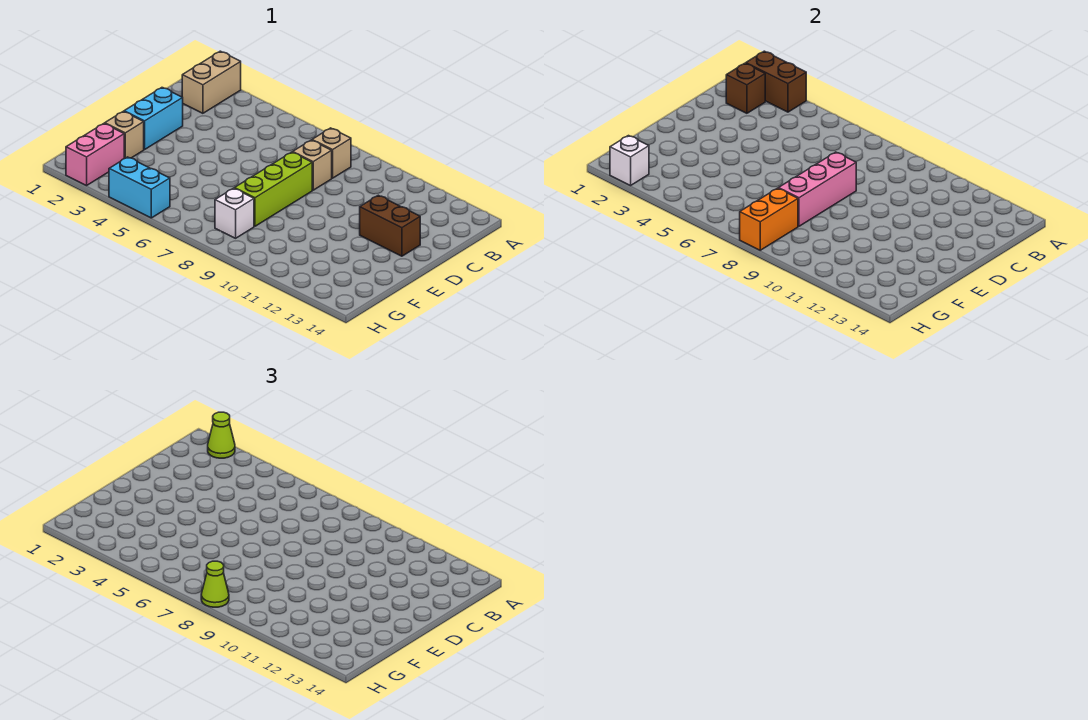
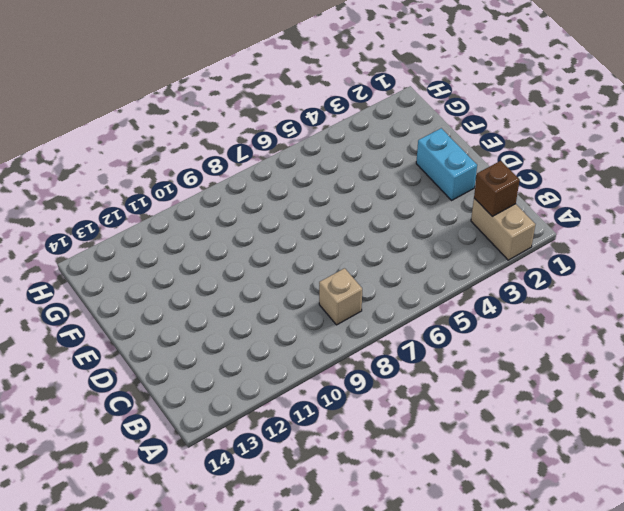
none -> tan 1x1 brick [293,140,332,190]
none -> lime 1x3 brick [234,152,312,226]
none -> brown 1x2 brick [360,195,420,256]

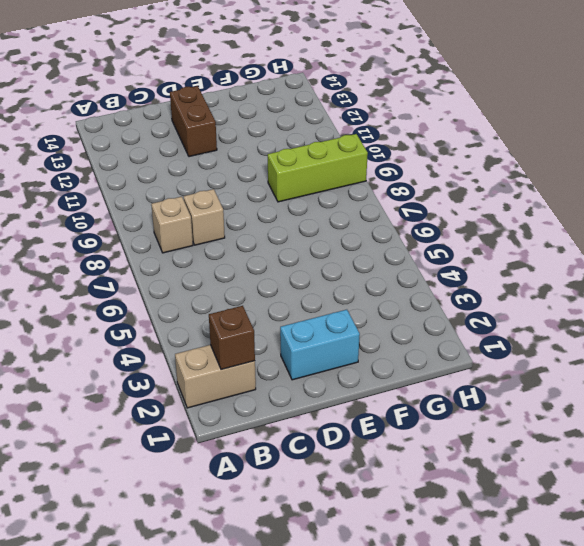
lime 1x3 brick [268,134,368,202] -> lime 1x3 brick moved to [234,152,312,226]
none -> tan 1x1 brick [105,111,144,159]
none -> pink 1x2 brick [66,124,124,186]
none -> white 1x1 brick [215,188,254,238]

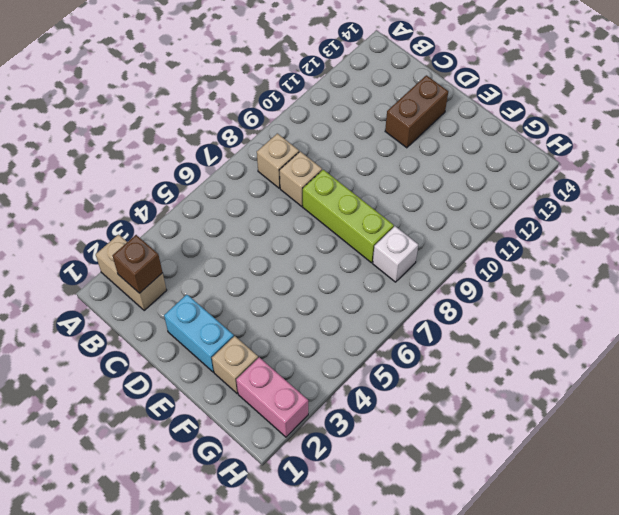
none -> cyan 1x2 brick [109,157,170,218]
none -> brown 1x2 brick [746,51,806,112]
none -> pink 1x3 brick [778,152,856,226]

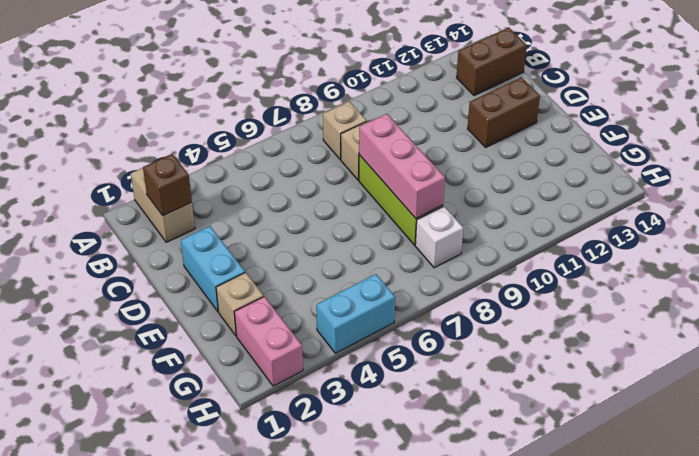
brown 1x2 brick [456,27,527,96] -> brown 1x2 brick moved to [746,51,806,112]
none -> orange 1x2 brick [740,188,798,250]
none -> white 1x1 brick [610,136,649,186]
none -> lime 1x1 cone [208,412,235,458]

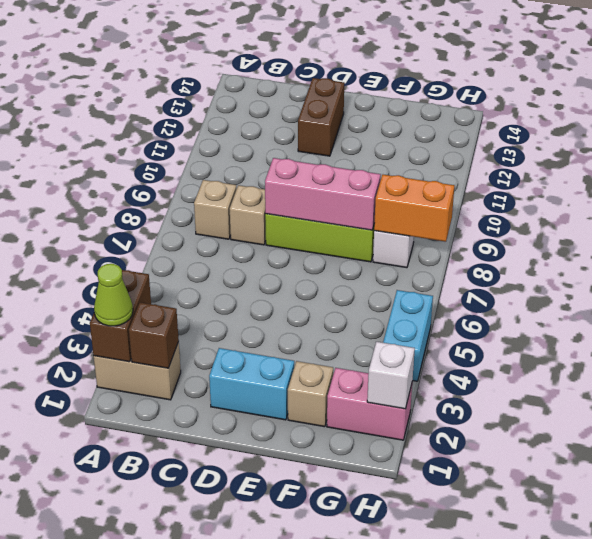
none -> lime 1x1 cone [201,561,229,607]

